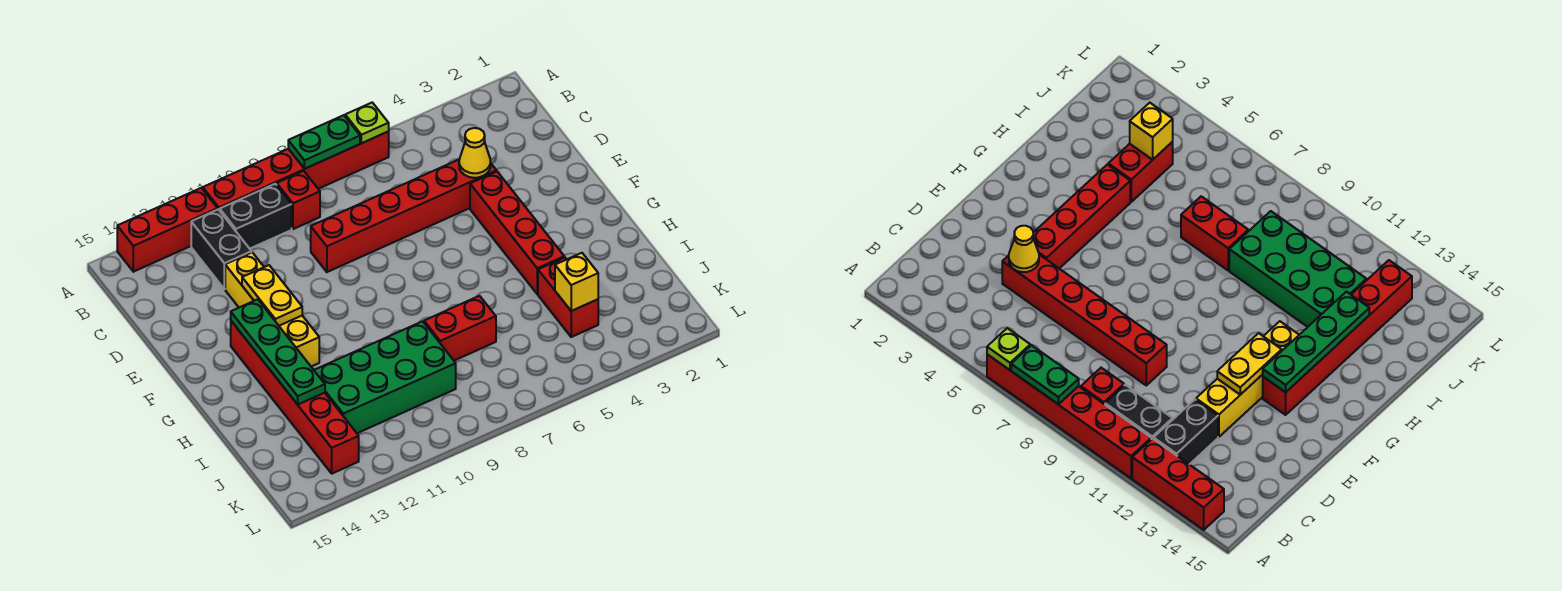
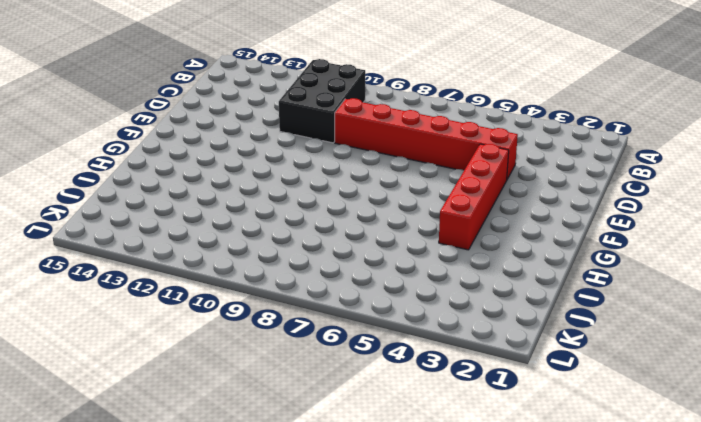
black 2x3 brick [279,59,365,143] -> black 1x2 brick [220,184,292,249]
none -> red 1x6 brick [203,131,389,211]
none -> red 1x3 brick [117,188,218,272]
none -> red 1x1 brick [277,171,320,229]

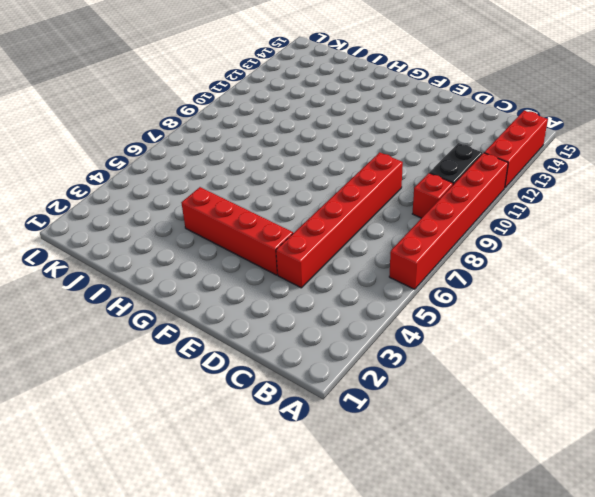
none -> black 1x2 brick [191,210,251,289]
none -> yellow 1x4 brick [225,252,319,367]
none -> red 1x6 brick [231,321,359,474]

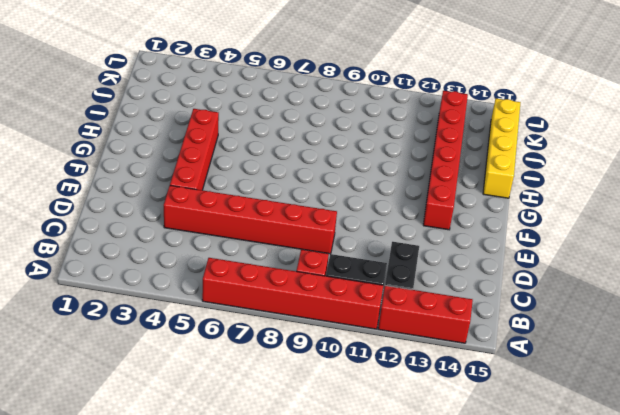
yellow 1x4 brick [483,99,521,198] -> yellow 1x4 brick moved to [225,252,319,367]
none -> red 1x2 brick [538,257,598,337]
none -> red 1x2 brick [424,296,496,361]
none -> green 2x4 brick [314,321,456,433]

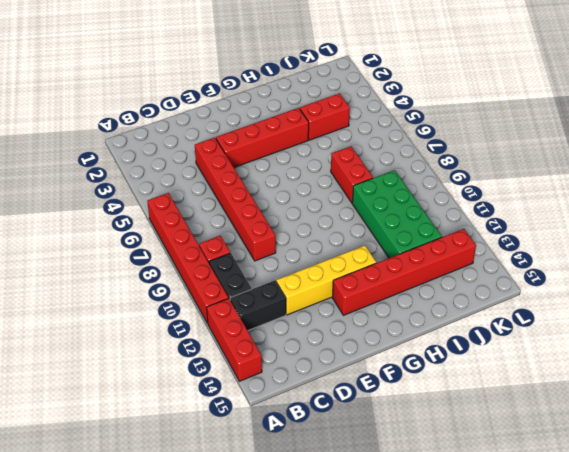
none -> lime 1x1 plate [345,103,389,143]
none -> green 1x2 plate [288,115,360,169]
none -> yellow 1x1 cone [459,128,491,178]

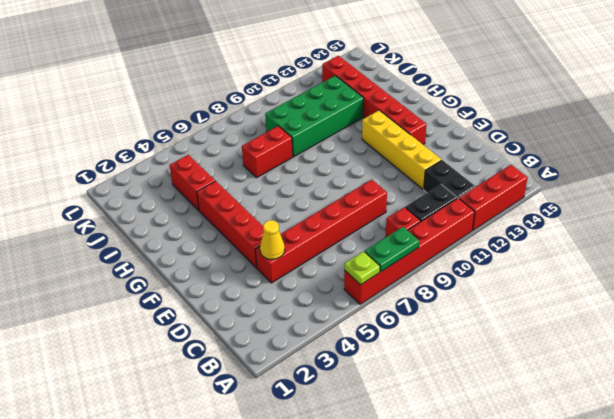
none -> yellow 1x2 plate [242,265,302,326]
none -> green 1x4 plate [231,299,325,404]
none -> yellow 1x1 brick [555,253,598,311]

